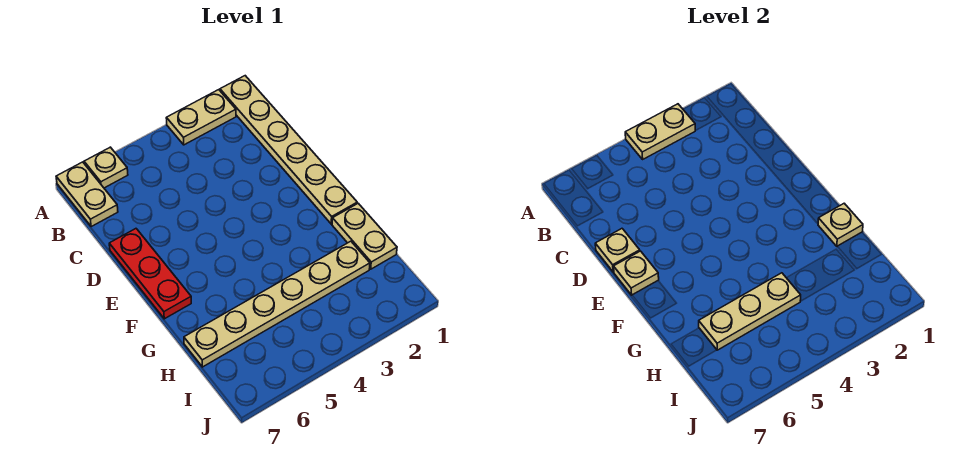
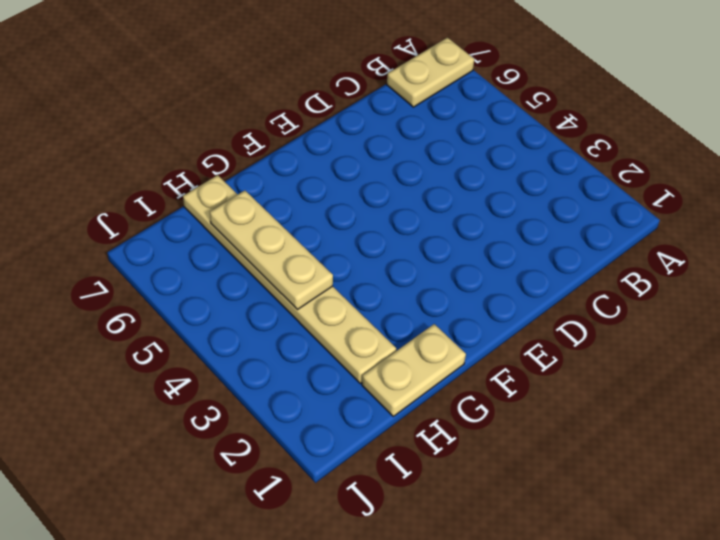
none -> tan 1x6 plate [220,76,357,224]
none -> tan 1x2 plate [166,90,236,145]
none -> tan 1x1 plate [84,147,128,188]

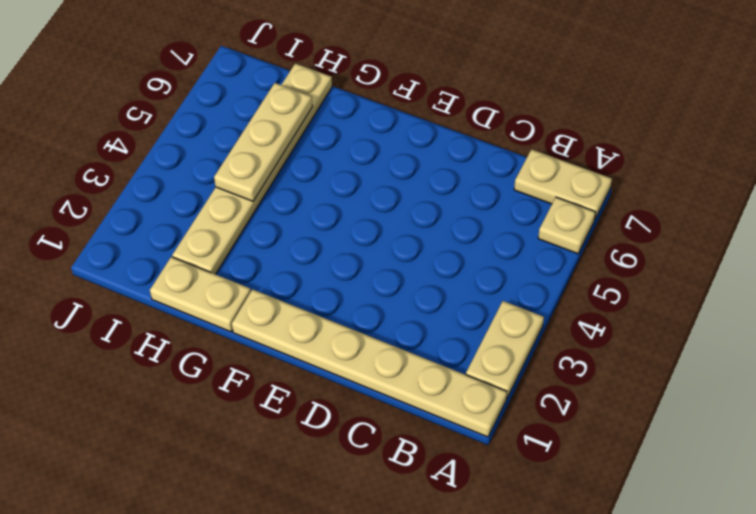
none -> red 1x3 plate [109,229,191,319]
none -> tan 1x2 plate [625,104,695,159]
none -> tan 1x1 plate [595,229,640,272]

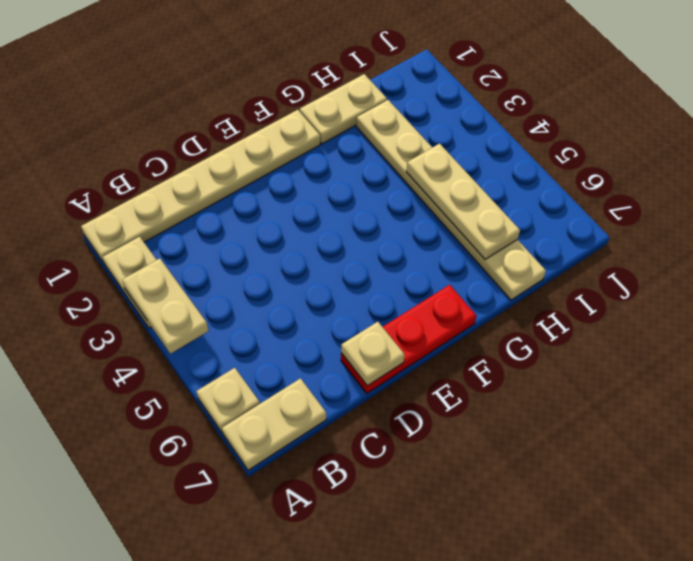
none -> tan 1x1 plate [614,251,659,295]
none -> tan 1x1 plate [818,203,863,246]

